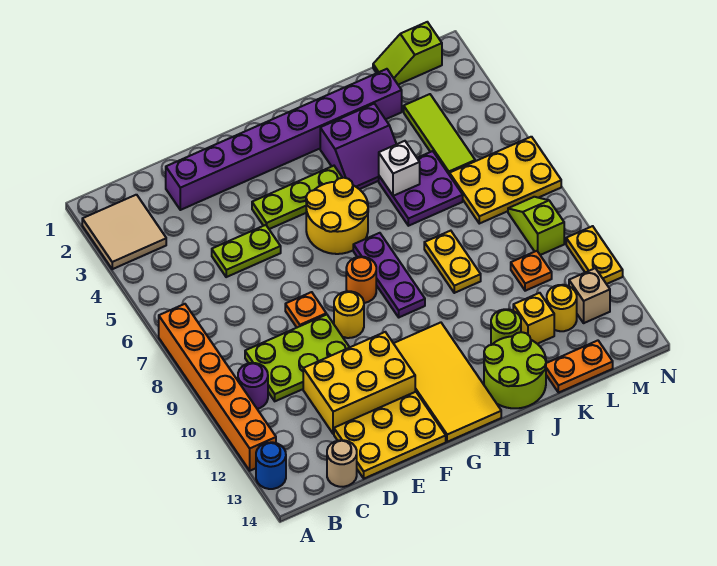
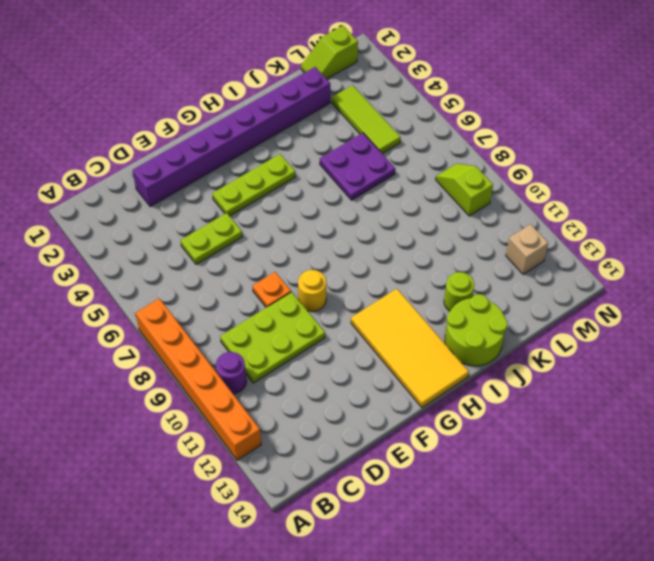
none -> tan 2x2 tile [82,195,166,269]
none -> blue 1x1 round brick [256,442,286,489]
none -> tan 1x1 round brick [327,440,357,487]
none -> yellow 2x3 brick [303,332,415,434]

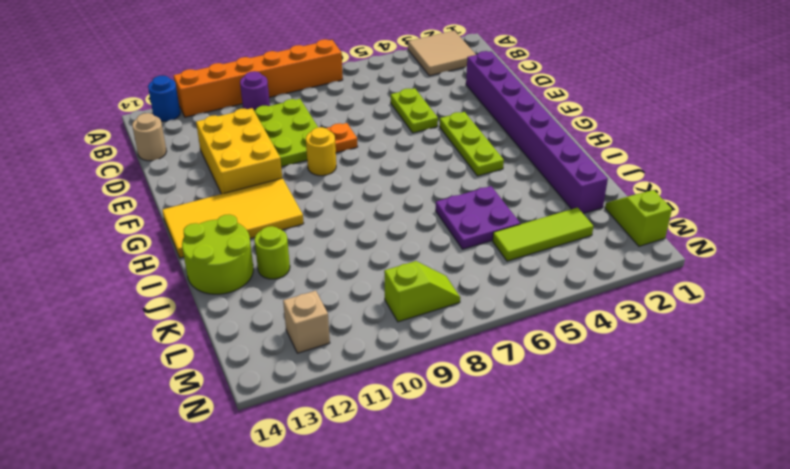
none -> yellow 2x3 plate [334,392,446,479]
none -> yellow 2x2 round brick [306,178,368,254]
none -> orange 1x1 round brick [346,257,376,303]
none -> purple 1x3 plate [353,233,425,317]

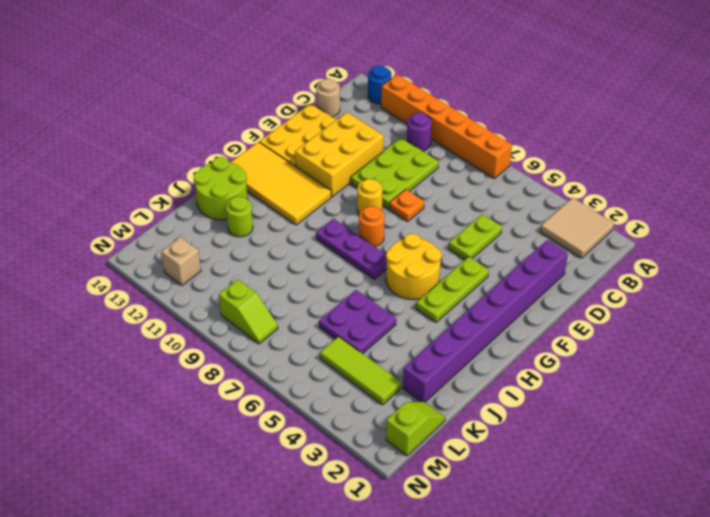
none -> purple 2x2 slope [320,104,396,189]
none -> yellow 1x2 plate [424,231,481,293]
none -> yellow 1x1 brick [513,293,554,344]
none -> orange 1x2 plate [546,341,613,393]

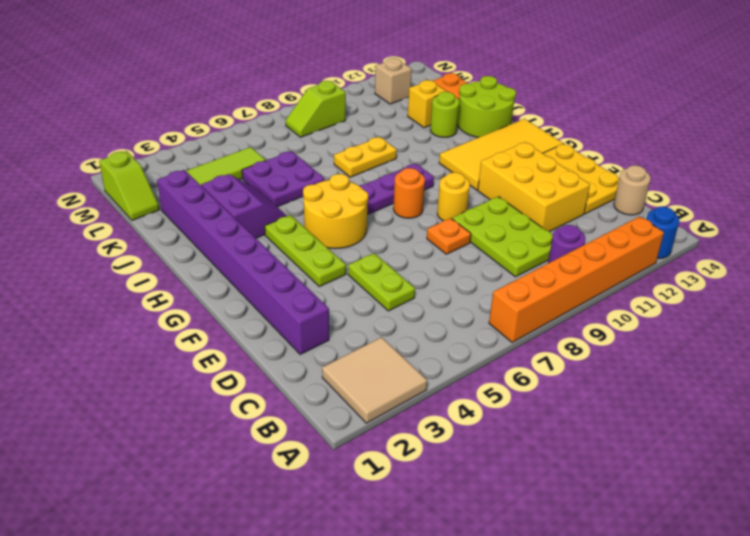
none -> yellow 2x3 plate [450,137,561,224]
none -> orange 1x1 plate [511,251,552,291]
none -> yellow 1x1 round brick [547,285,577,331]
none -> yellow 1x2 plate [566,226,623,284]

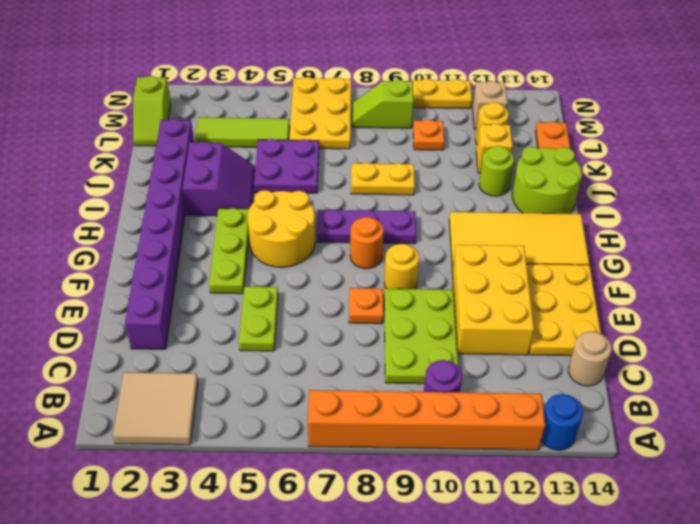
none -> white 1x1 brick [379,141,420,196]

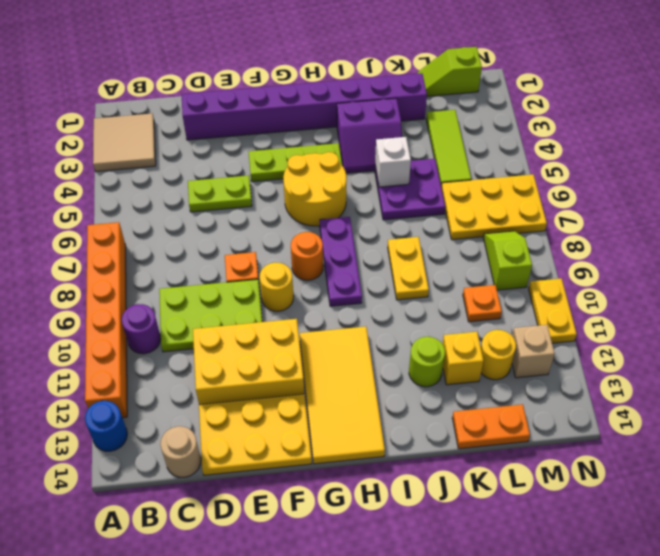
none -> lime 2x2 round brick [484,332,546,408]

